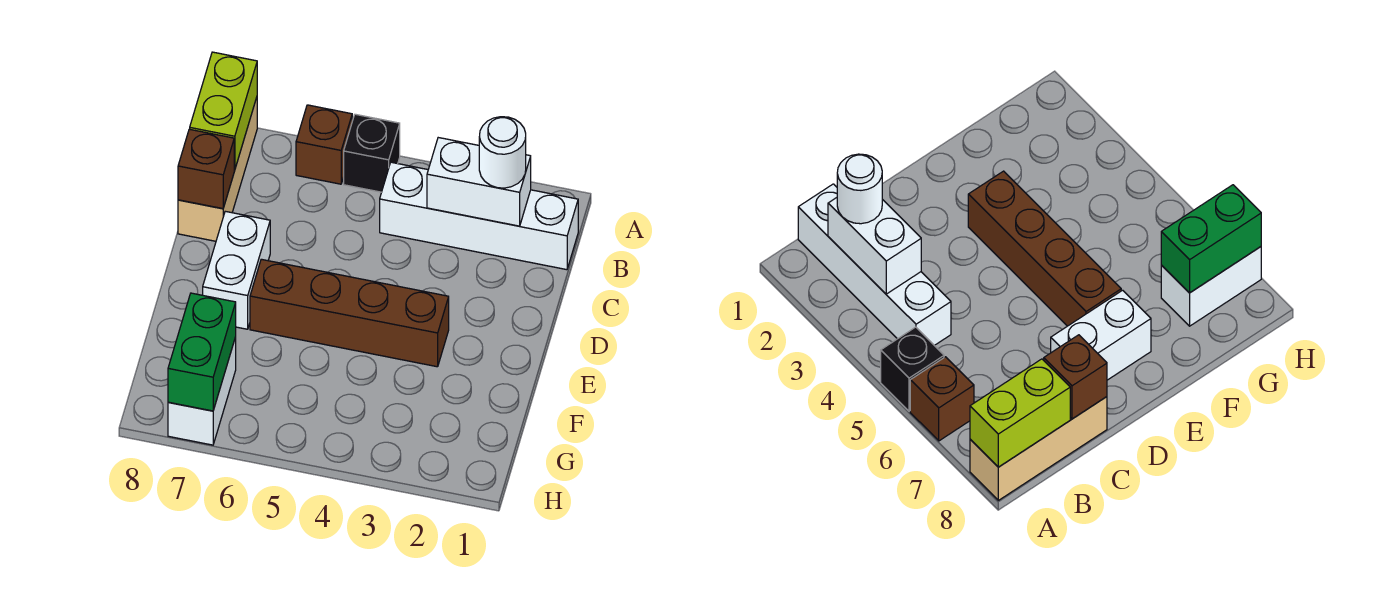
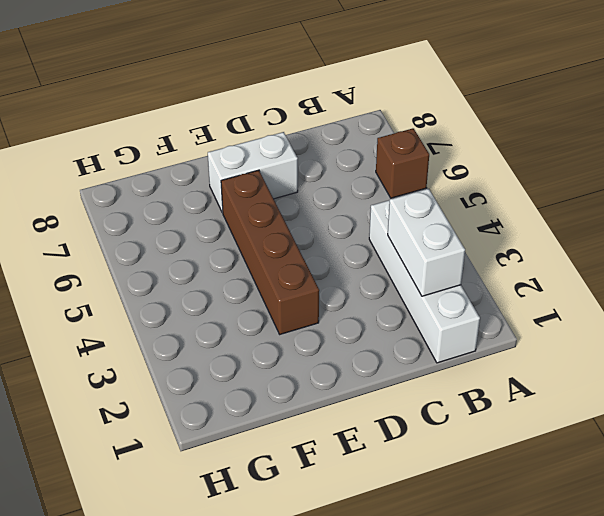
none -> black 1x1 brick [344,114,400,192]
none -> tan 1x3 brick [178,97,257,241]
none -> white 1x2 brick [168,337,236,445]

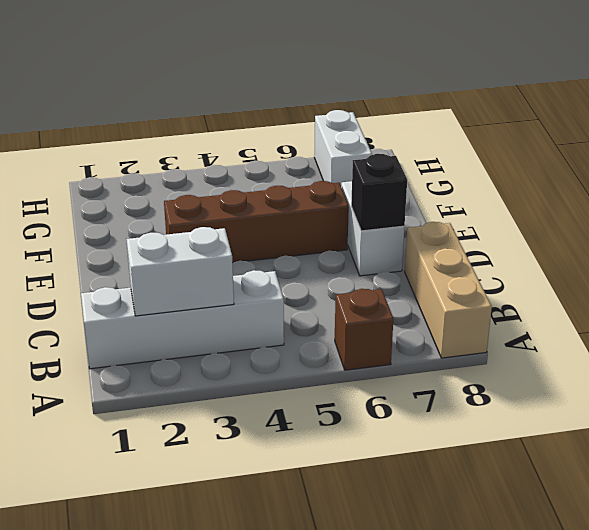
black 1x1 brick [351,154,407,231] -> black 1x1 brick moved to [344,114,400,192]
none -> lime 1x2 brick [190,52,257,170]
none -> brown 1x1 brick [178,129,234,209]
none -> green 1x2 brick [168,293,236,411]

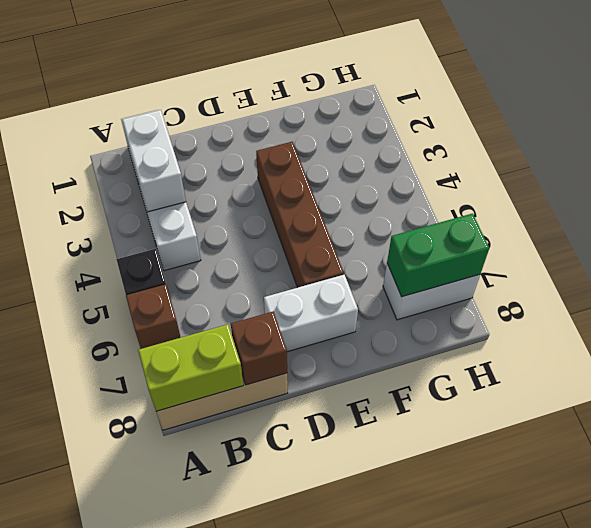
none -> white 1x1 round brick [479,117,526,188]

